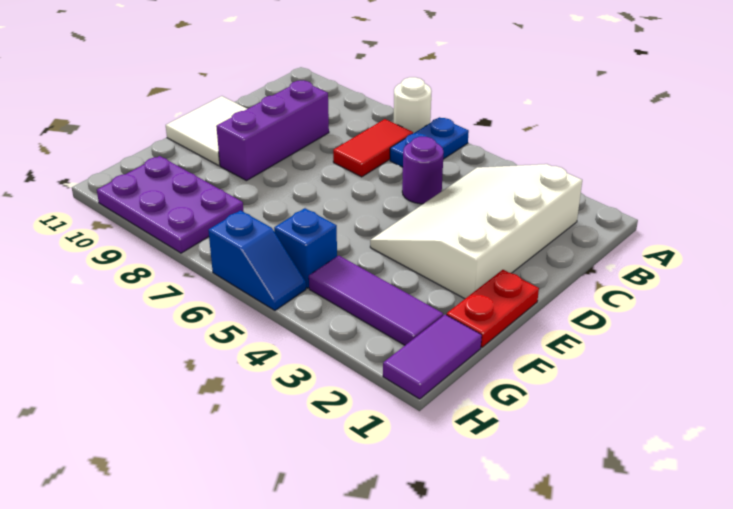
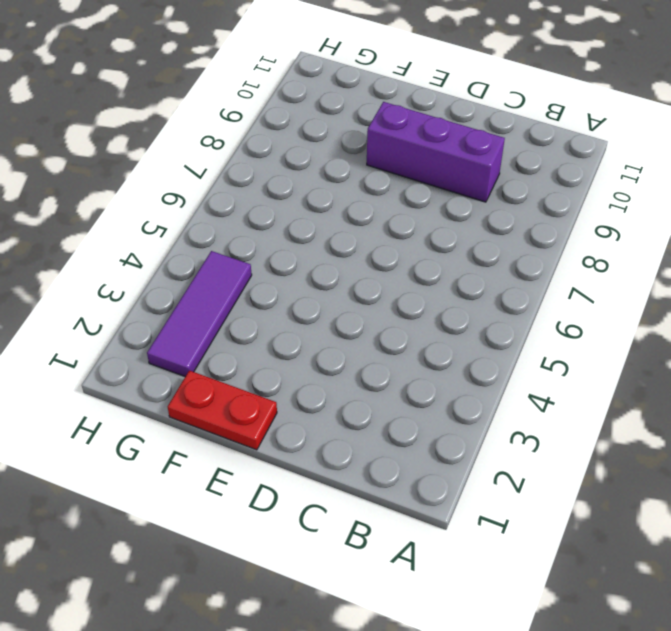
none -> blue 1x2 plate [390,117,469,167]
none -> white 1x1 round brick [394,77,431,134]
none -> white 3x4 slope [370,164,582,299]

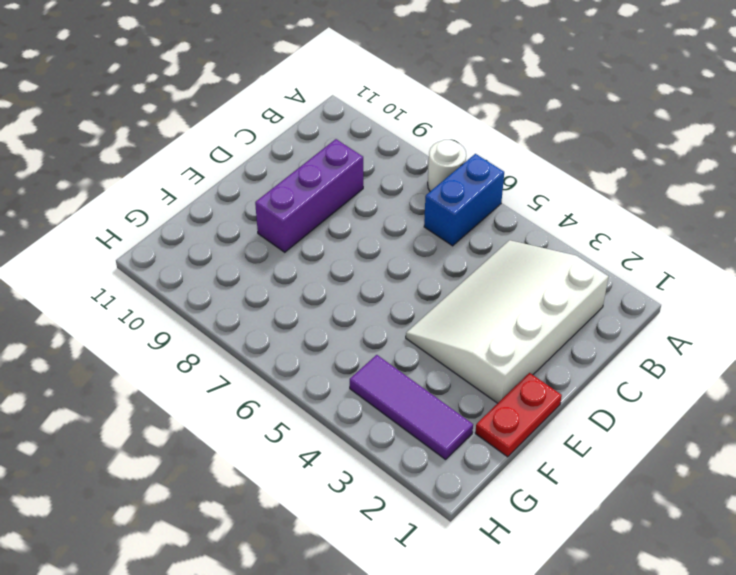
blue 1x2 brick [424,154,504,246] -> blue 1x2 plate [390,117,469,167]
none -> red 1x2 tile [333,119,413,177]
none -> purple 1x1 round brick [402,137,444,204]
none -> white 2x2 tile [166,96,247,165]

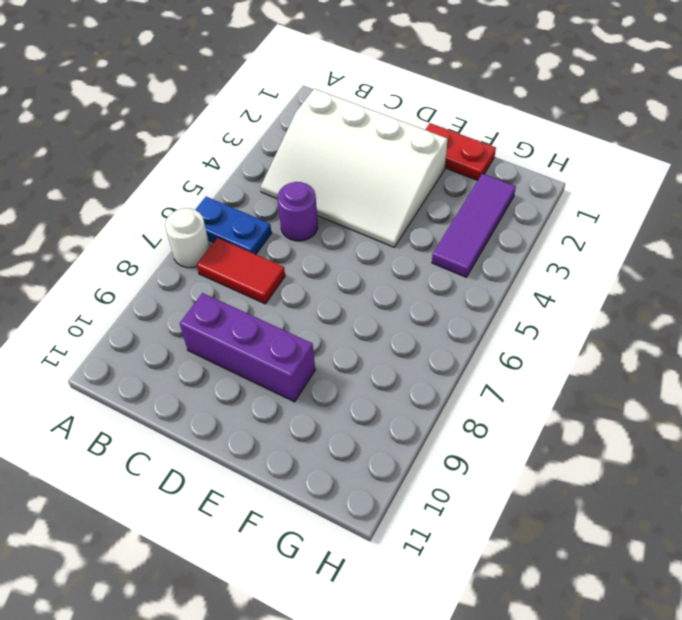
none -> white 2x2 tile [166,96,247,165]
none -> purple 1x2 tile [383,314,482,399]
none -> blue 1x1 brick [274,208,337,288]

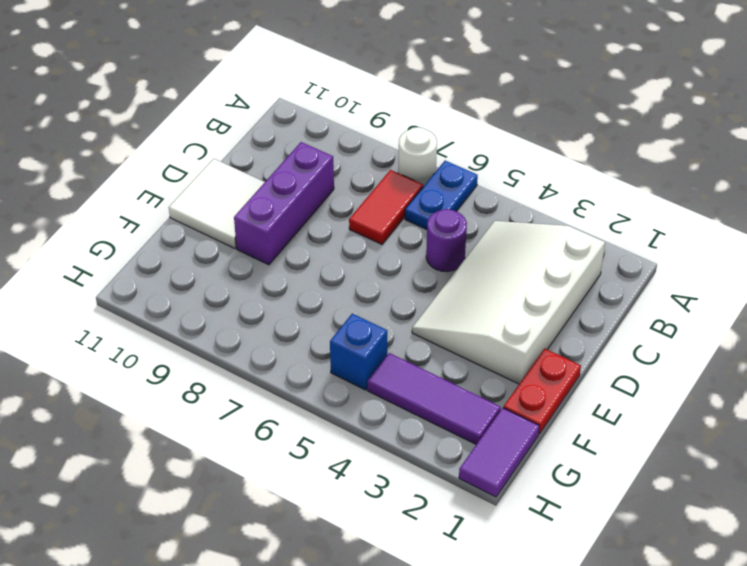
none -> purple 2x3 plate [97,156,244,253]
none -> blue 1x2 slope [208,210,306,310]

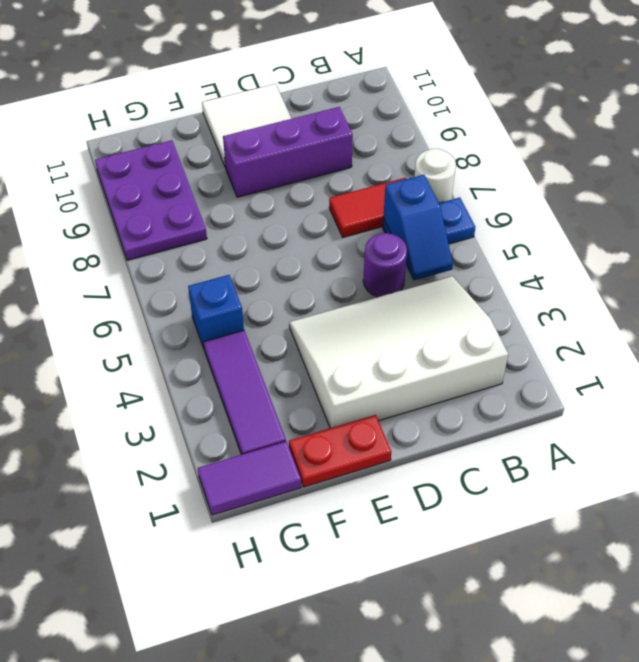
blue 1x2 slope [383,175,453,280] -> blue 1x2 slope moved to [208,210,306,310]

